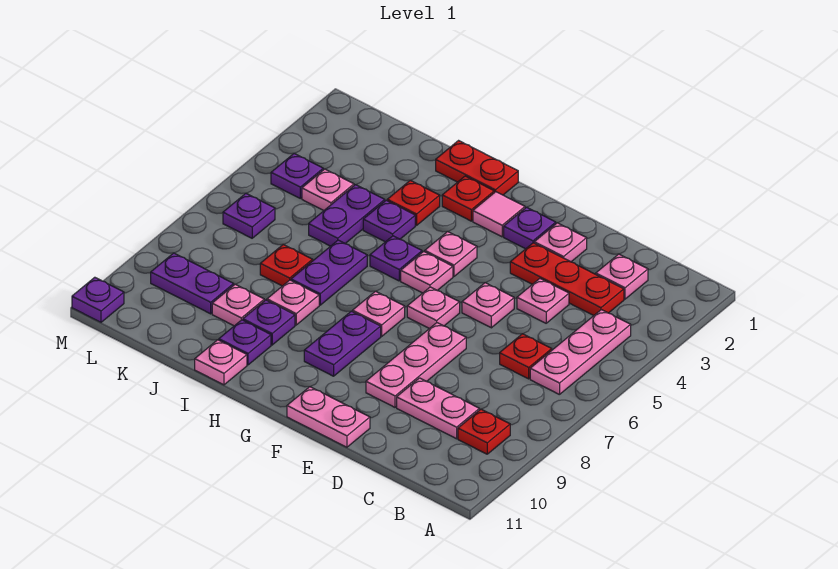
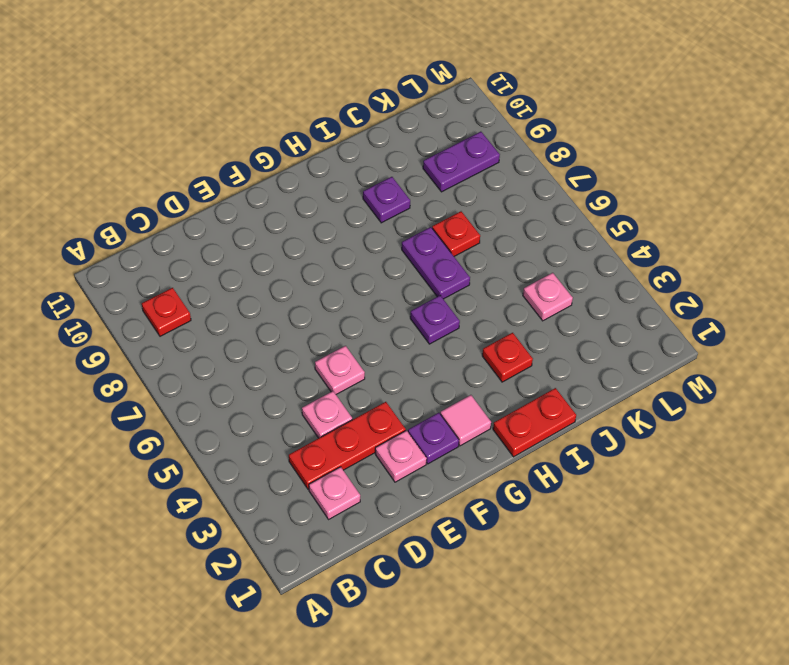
none -> pink 1x3 plate [530,310,631,395]
none -> red 1x1 plate [500,334,552,379]
none -> pink 1x2 plate [397,378,479,439]
none -> pink 1x3 plate [366,323,466,407]

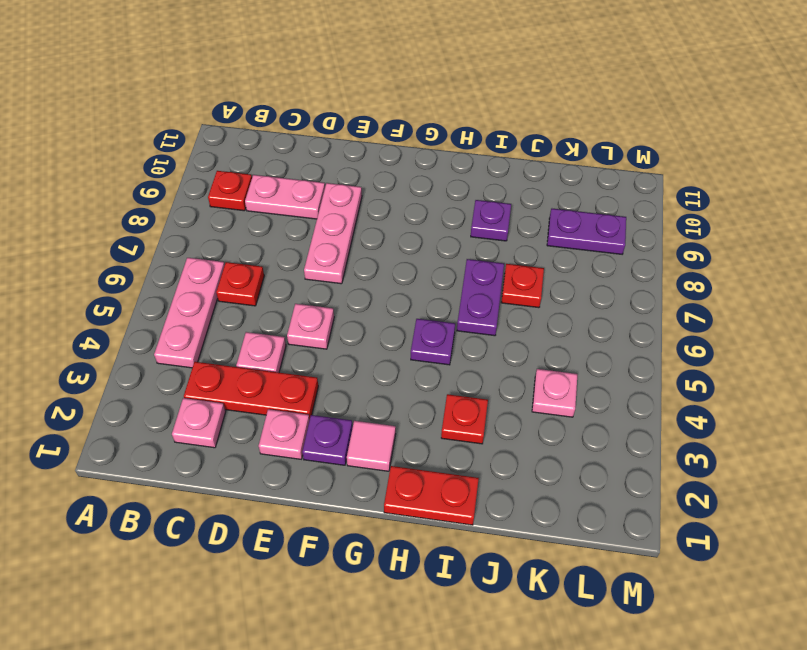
none -> pink 1x2 plate [287,387,370,447]
none -> pink 1x1 plate [407,287,460,329]
none -> pink 1x1 plate [424,232,477,277]
none -> pink 1x1 plate [401,251,453,293]

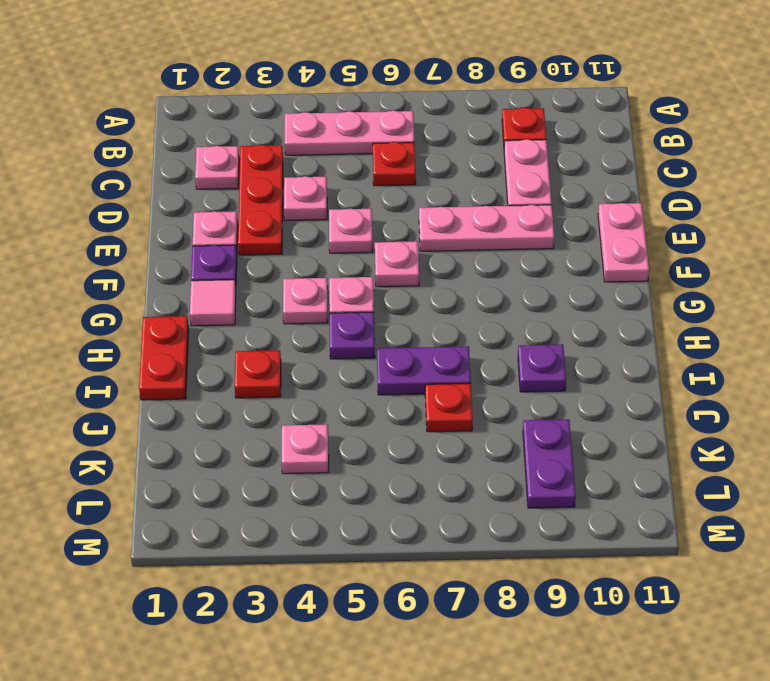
none -> pink 1x1 plate [353,291,405,336]
none -> purple 1x2 plate [304,311,381,376]
none -> red 1x1 plate [442,176,494,221]
none -> purple 1x1 plate [363,200,415,242]

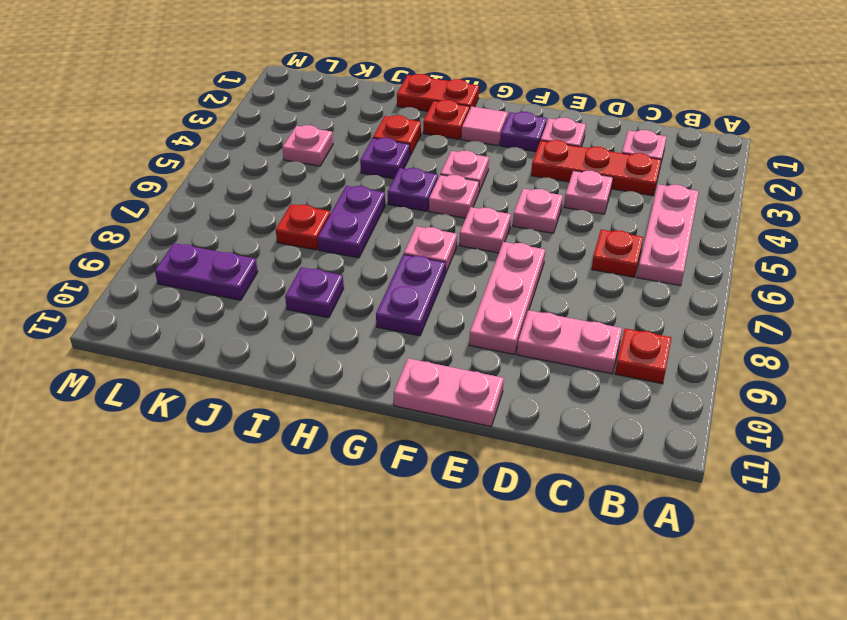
none -> pink 1x1 plate [267,280,319,325]
none -> purple 1x1 plate [219,320,271,365]
none -> pink 1x1 plate [195,340,247,385]
none -> purple 1x2 plate [309,185,385,246]

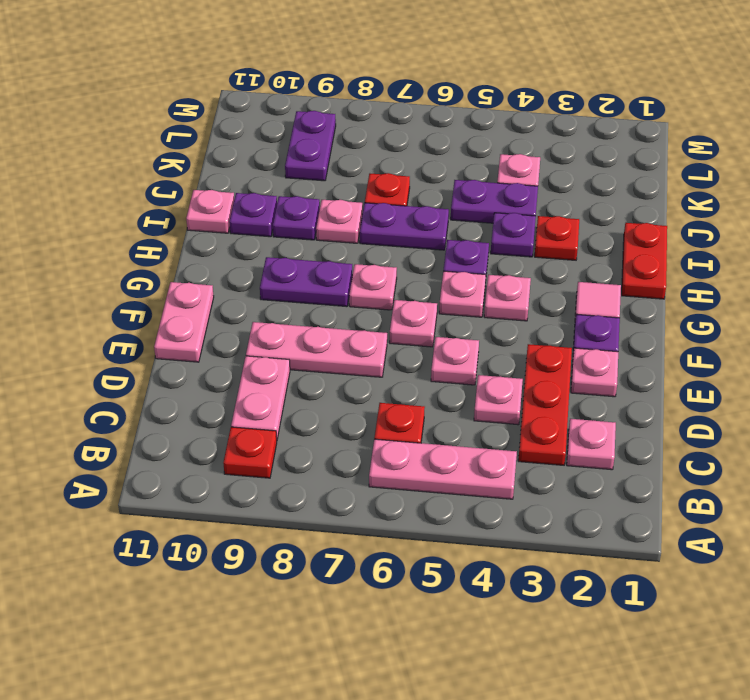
none -> red 1x1 plate [442,176,494,221]
none -> pink 1x1 plate [212,284,264,326]
none -> purple 1x1 plate [271,153,323,198]
none -> purple 1x1 plate [223,193,275,238]

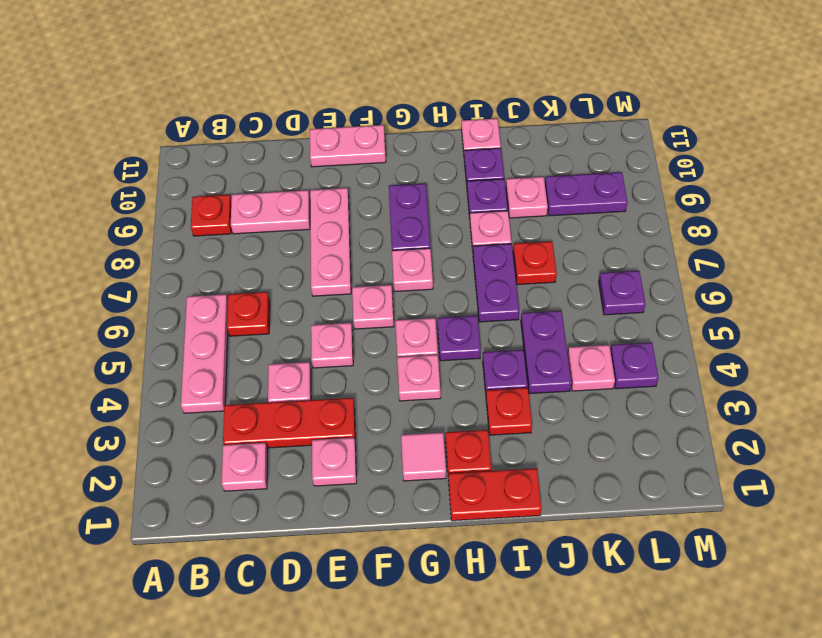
none -> purple 1x1 plate [504,207,556,249]
none -> purple 1x1 plate [72,277,124,322]

